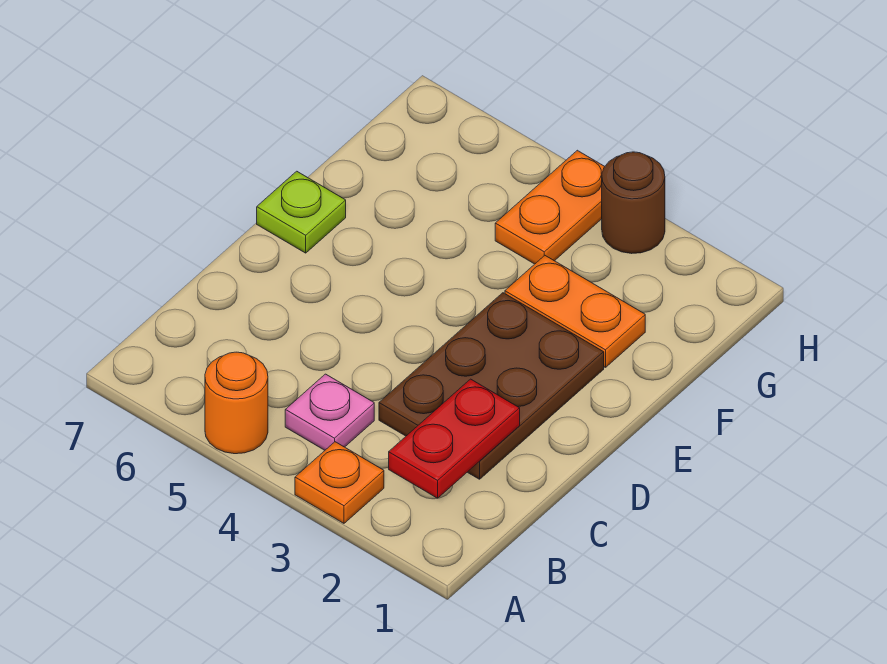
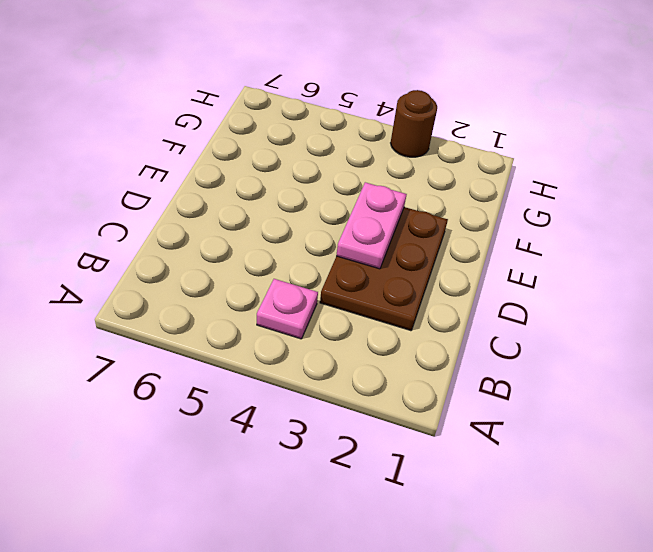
pink 1x2 plate [336,182,407,269] -> none
none -> orange 1x1 plate [295,442,384,523]
none -> orange 1x1 round brick [205,352,268,454]

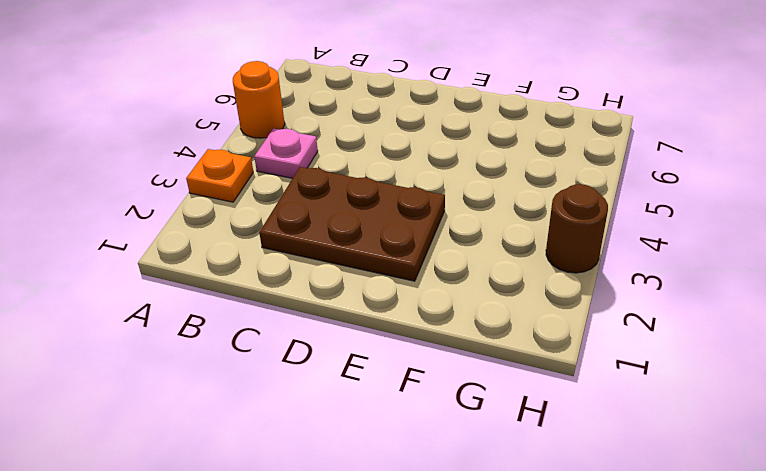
none -> lime 1x1 plate [257,171,346,253]
none -> orange 1x2 plate [505,256,645,368]

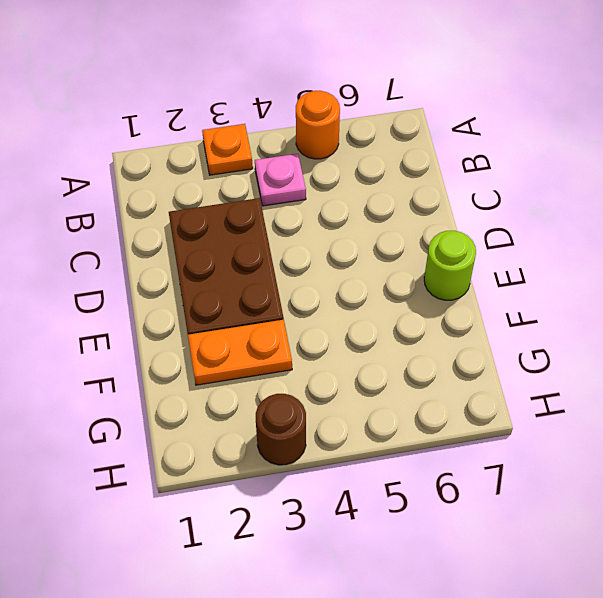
lime 1x1 round brick [424,231,476,300] -> lime 1x1 plate [257,171,346,253]
none -> orange 1x2 plate [495,150,605,264]
none -> red 1x2 plate [389,379,520,498]

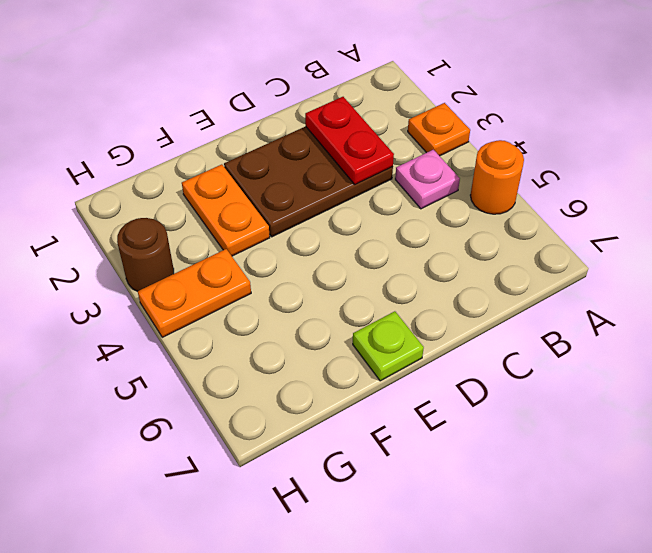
red 1x2 plate [305,97,394,185] -> red 1x2 plate turned to [389,379,520,498]

